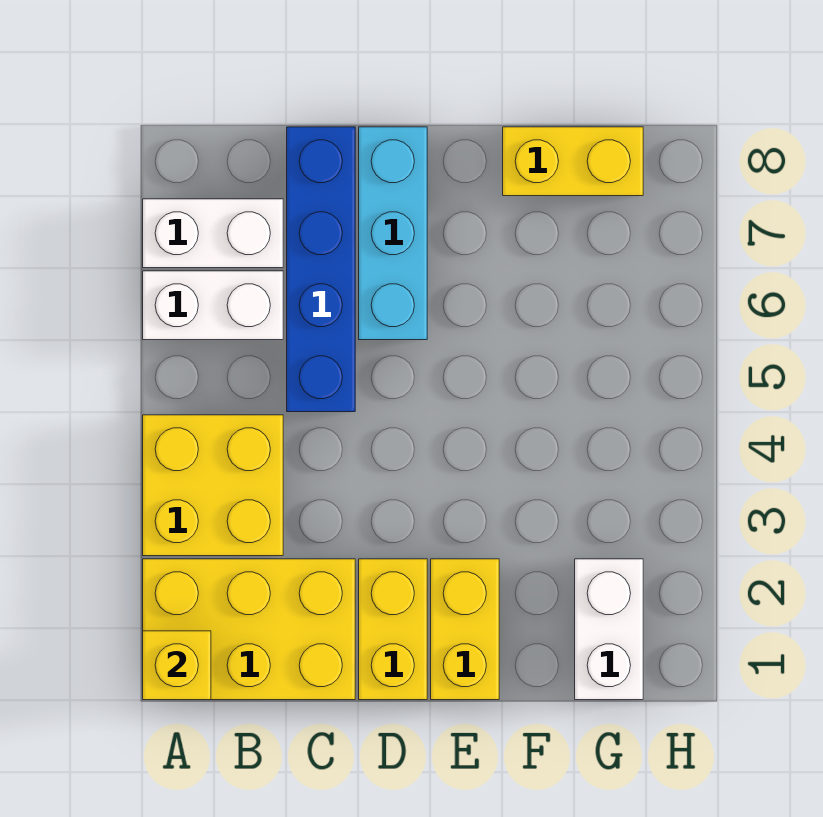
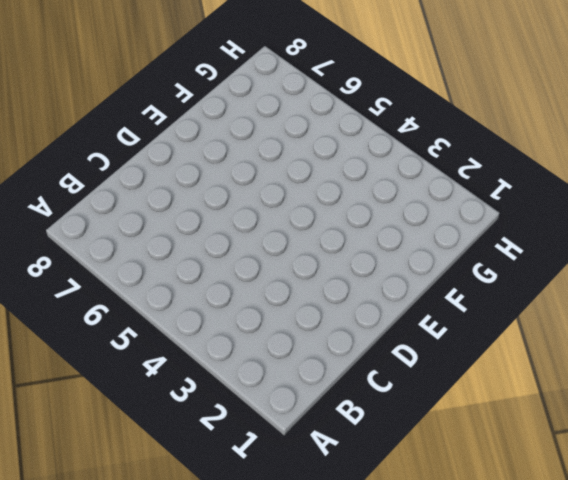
none -> yellow 2x3 brick [143,559,355,700]
none -> yellow 2x2 brick [143,415,283,556]

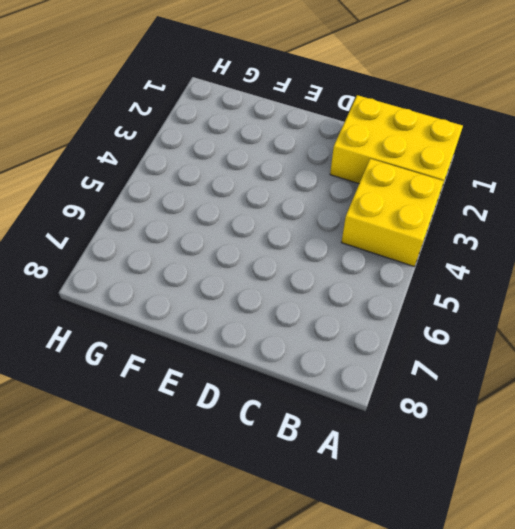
none -> white 1x2 brick [143,271,283,340]
none -> white 1x2 brick [143,199,283,268]

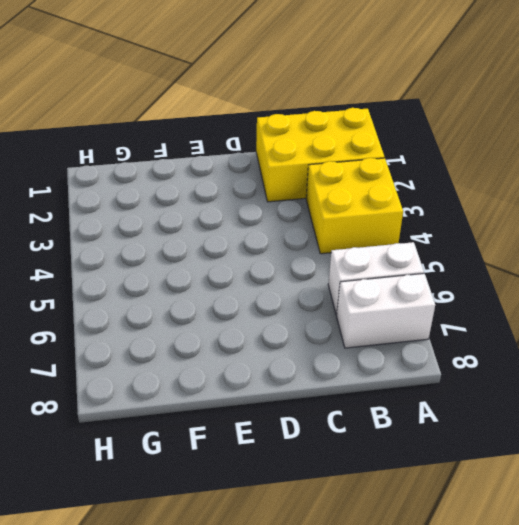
none -> blue 1x4 brick [287,127,355,412]
none -> yellow 1x2 brick [359,559,427,700]

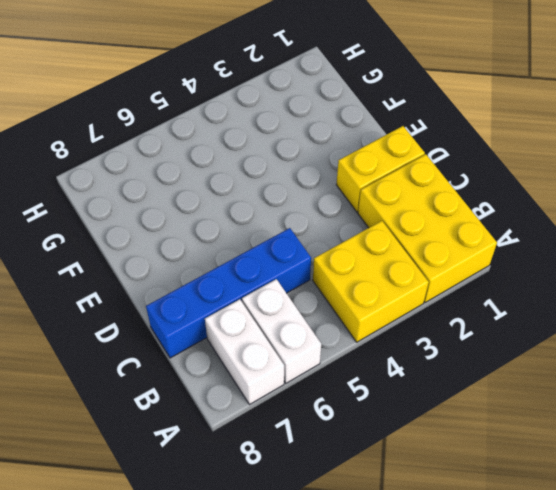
none -> cyan 1x3 brick [359,127,427,340]
none -> yellow 1x2 brick [431,559,499,700]

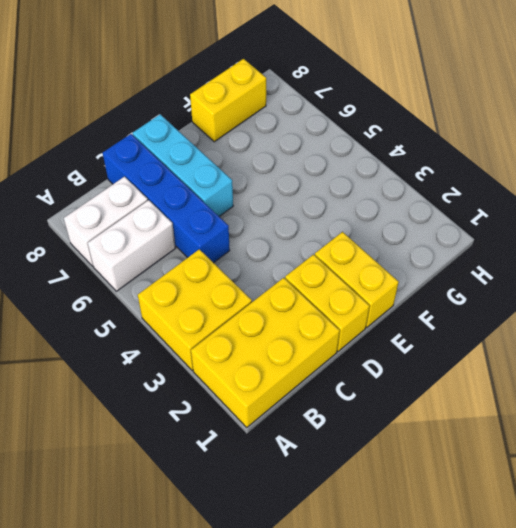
none -> white 1x2 brick [575,559,643,700]
none -> yellow 1x1 brick [143,631,211,700]

